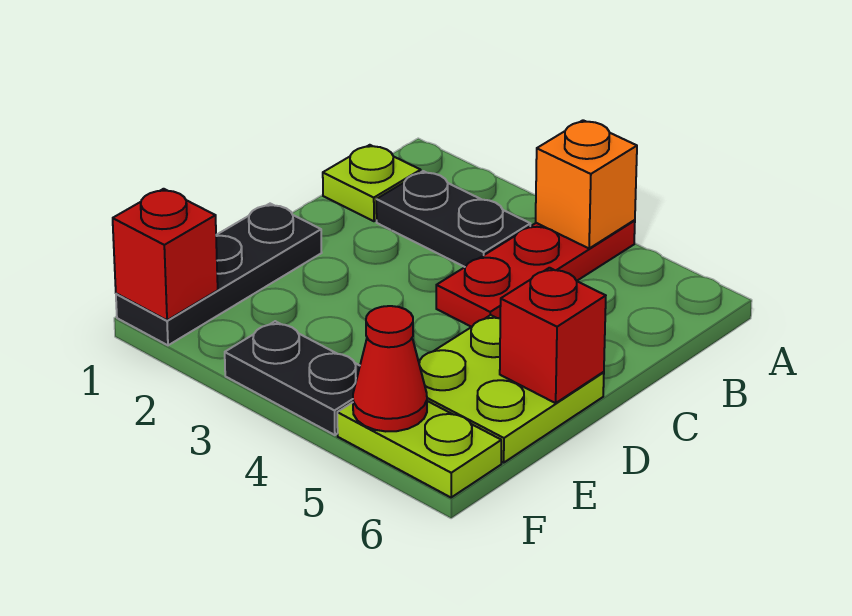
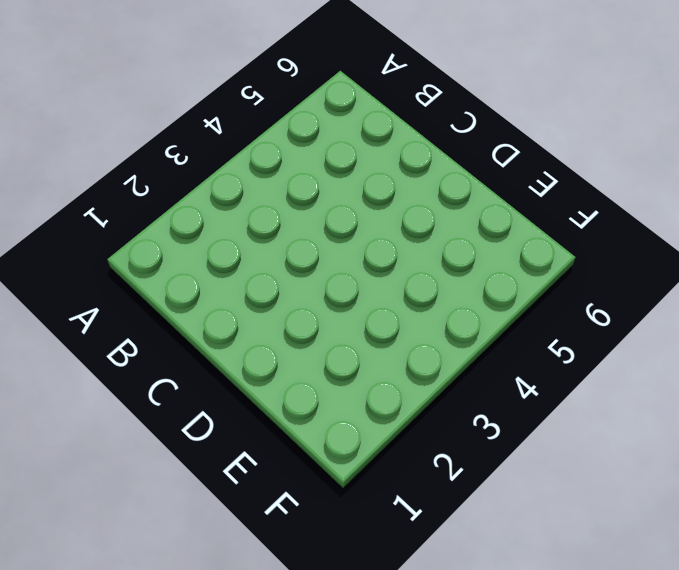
none -> red 1x3 plate [436,220,635,327]
none -> lime 1x1 plate [323,145,421,221]

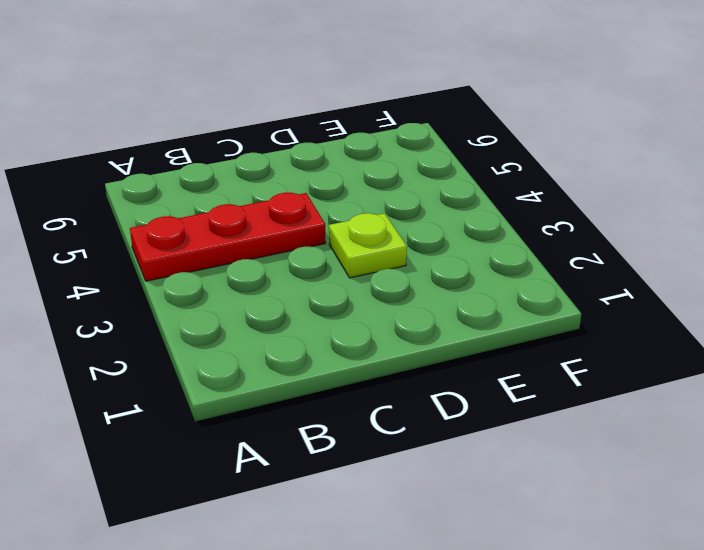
lime 1x1 plate [329,213,407,278] -> lime 1x1 plate moved to [323,145,421,221]
none -> black 1x2 plate [376,171,530,267]
none -> black 1x3 plate [116,204,322,345]

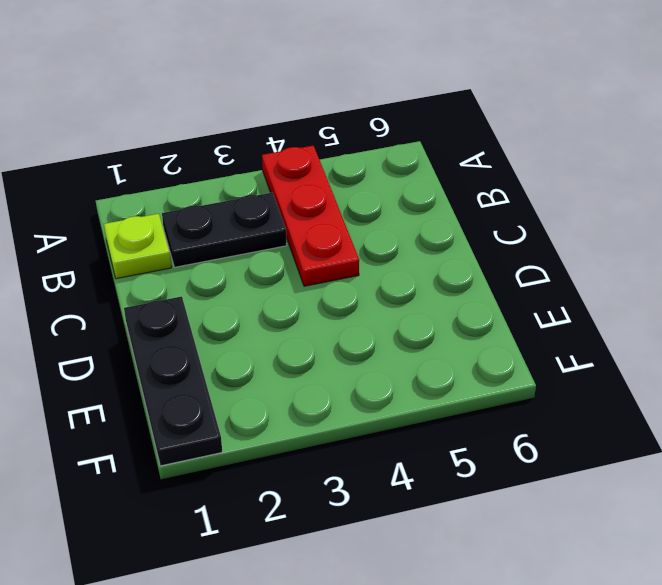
none -> lime 2x2 plate [419,315,604,463]
none -> black 1x2 plate [225,321,360,435]

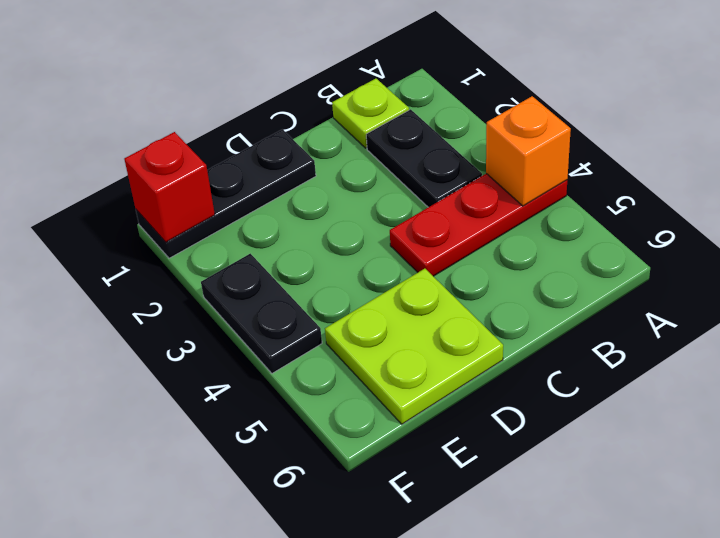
none -> lime 1x2 plate [337,401,501,497]
none -> red 1x1 brick [500,268,606,403]

